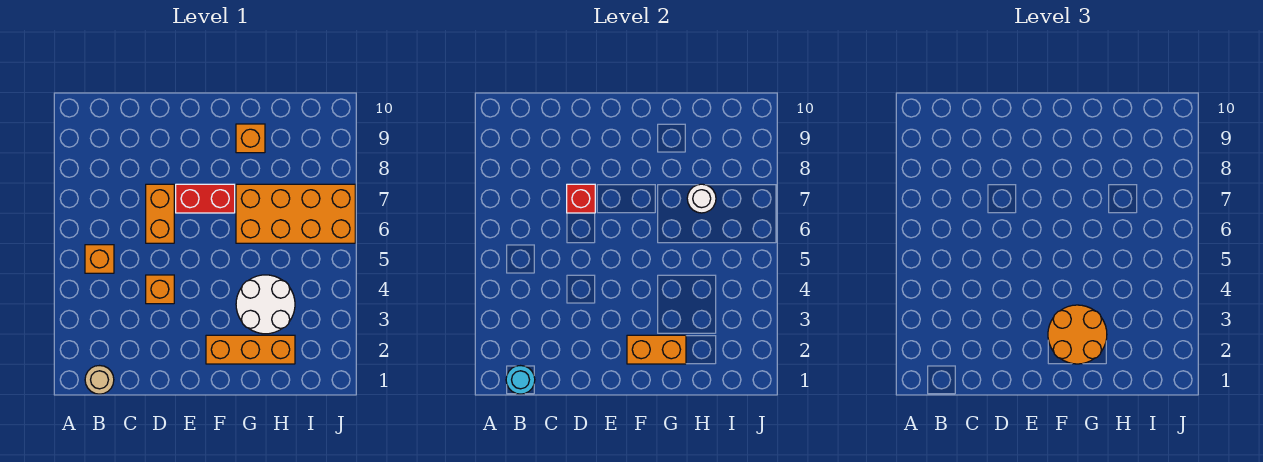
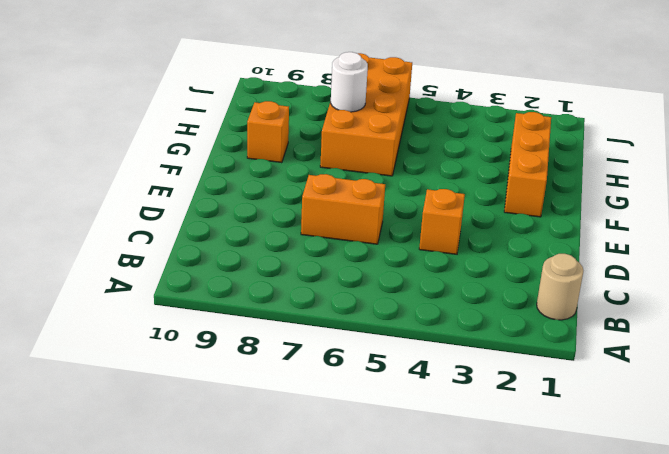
none -> orange 1x1 brick [85,245,114,273]
none -> red 1x2 brick [176,184,235,213]
none -> white 2x2 round brick [236,275,295,334]

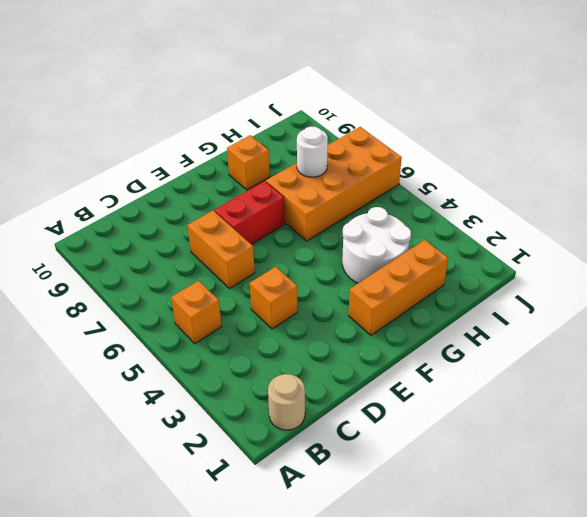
none -> cyan 1x1 round brick [506,366,535,394]
none -> red 1x1 brick [567,184,595,213]
none -> orange 1x2 brick [627,335,686,364]

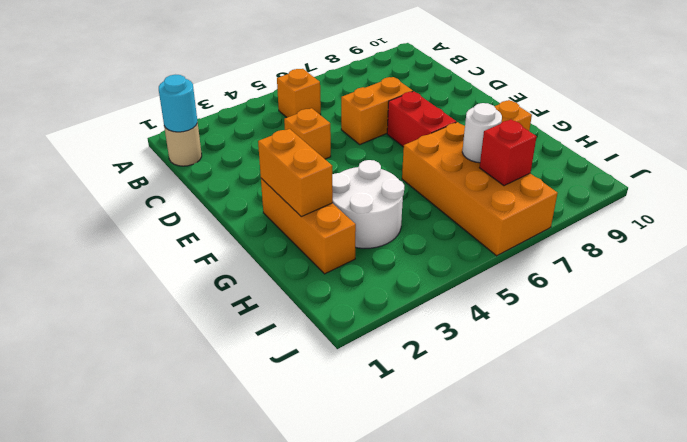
red 1x1 brick [480,119,537,186] -> red 1x1 brick moved to [567,184,595,213]
none -> orange 2x2 round brick [1048,305,1107,364]

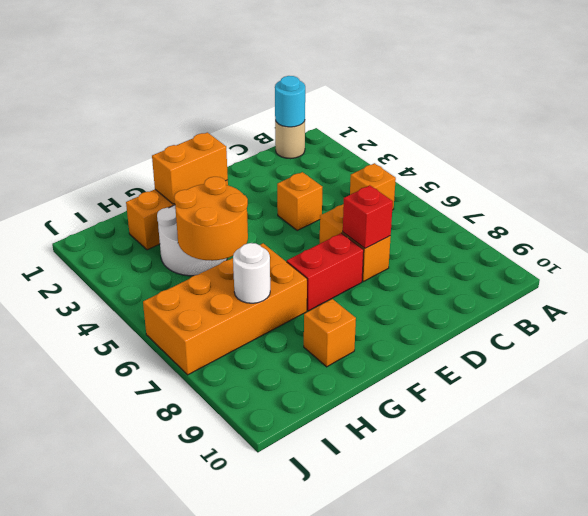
orange 2x2 round brick [174,177,248,261] -> orange 2x2 round brick moved to [1048,305,1107,364]

